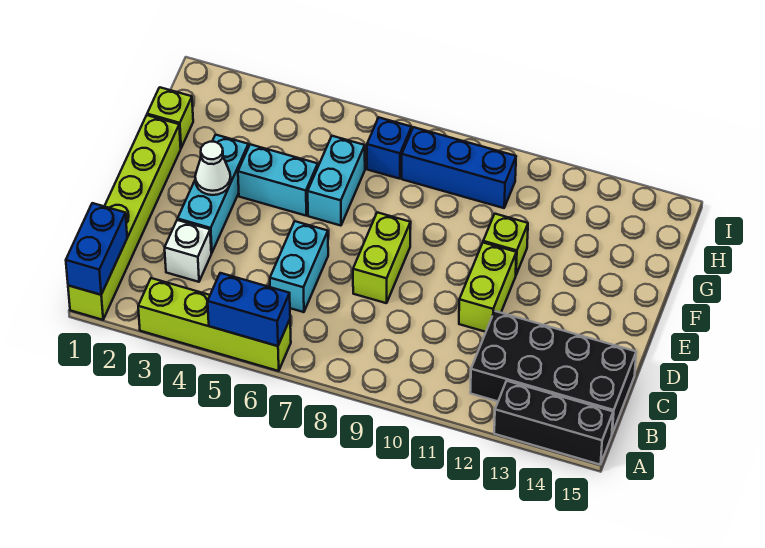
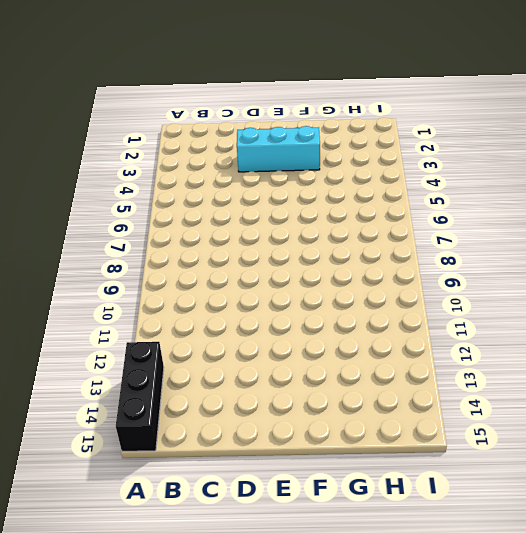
none -> lime 1x6 brick [68,115,181,320]
none -> lime 1x4 brick [138,278,291,371]
none -> black 2x4 brick [470,311,636,434]

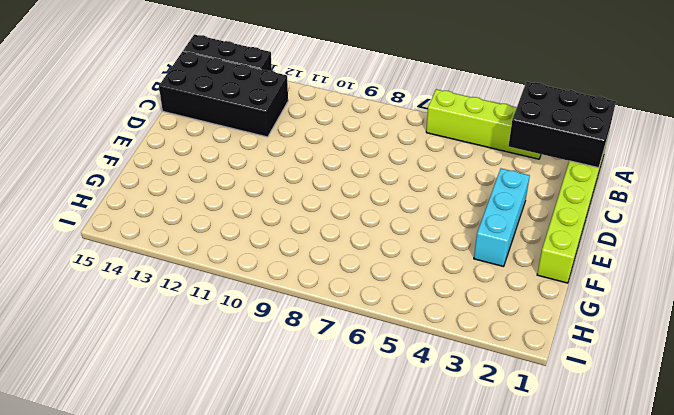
black 2x3 brick [509,82,616,168] -> blue 1x2 brick [66,203,127,295]
none -> white 1x1 brick [165,220,211,282]
none -> cyan 1x2 brick [270,221,328,312]
none -> lime 1x2 brick [353,212,410,303]

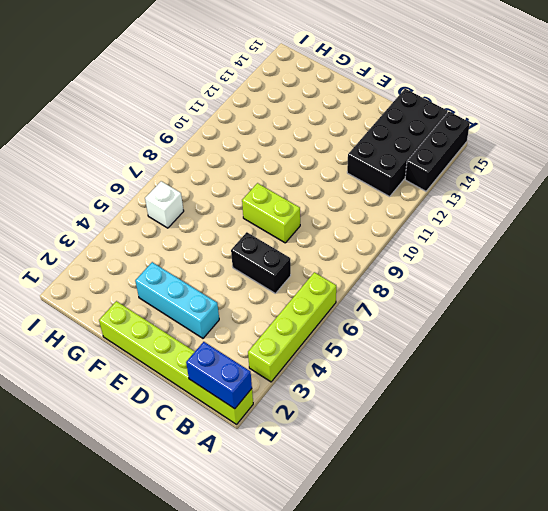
black 1x2 brick [231,232,291,293] -> cyan 1x2 brick [270,221,328,312]
white 1x1 brick [145,181,184,228] -> white 1x1 brick moved to [165,220,211,282]
none -> lime 1x2 brick [459,243,516,332]
none -> cyan 1x2 brick [238,144,318,216]
none -> cyan 1x2 brick [308,136,365,226]

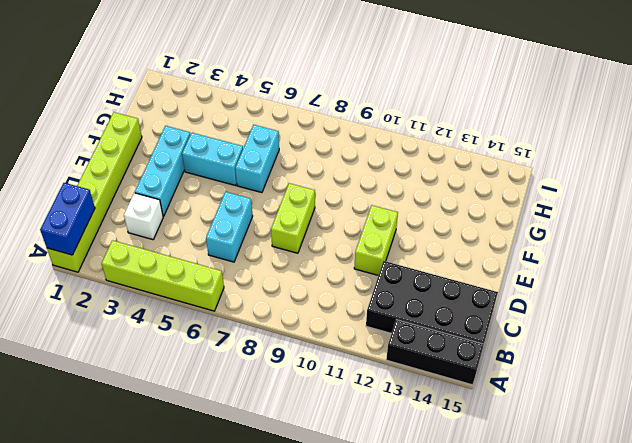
none -> lime 1x1 brick [483,214,528,275]
none -> lime 1x1 brick [147,87,193,148]
none -> blue 1x1 brick [367,118,412,179]

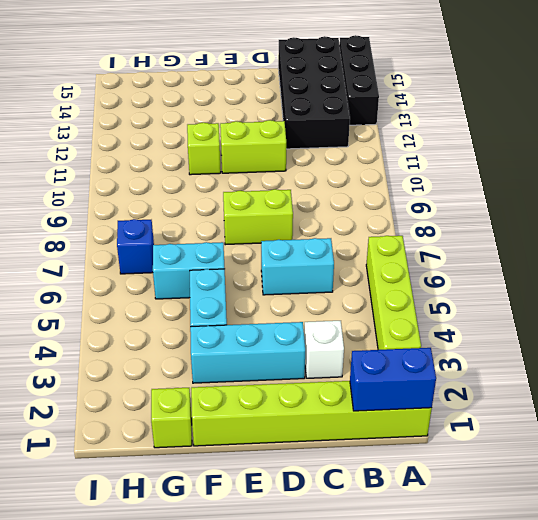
none -> blue 1x3 brick [402,127,516,208]
none -> blue 1x2 brick [207,273,290,346]
none -> white 1x1 cone [195,142,231,195]

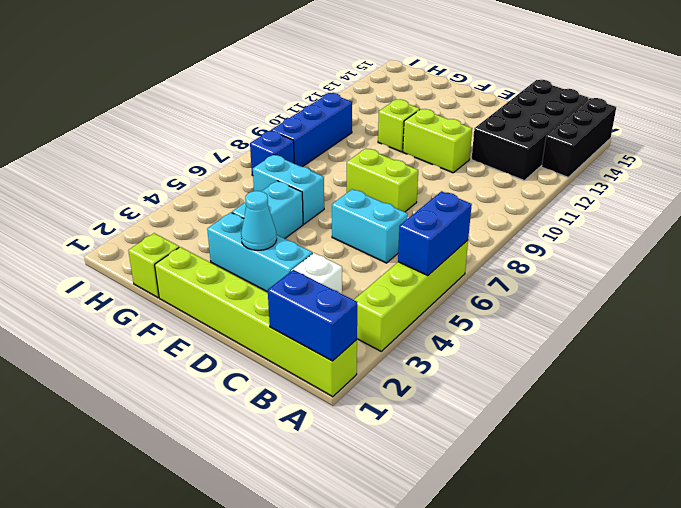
cyan 1x1 cone [241,191,277,250] -> white 1x1 cone [195,142,231,195]

